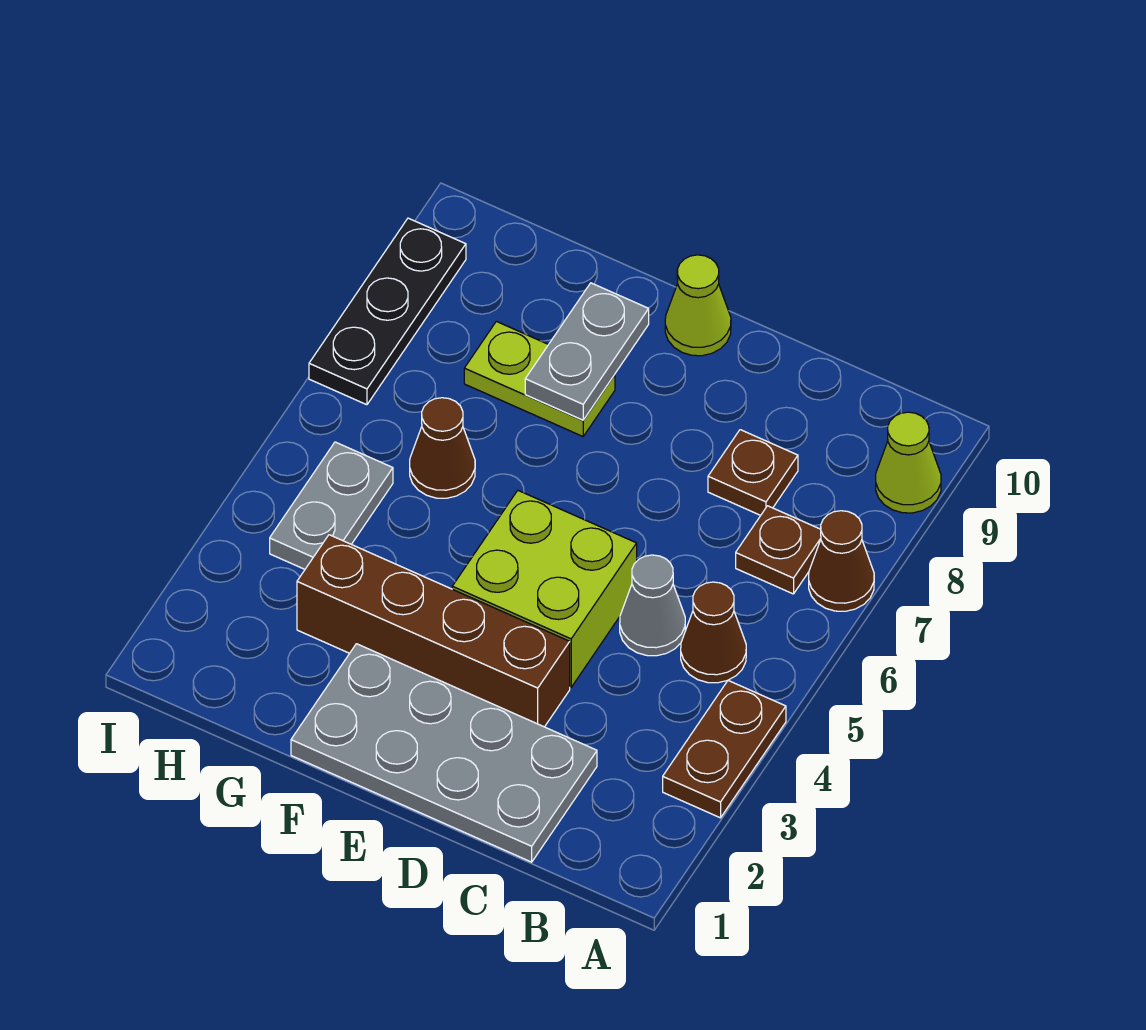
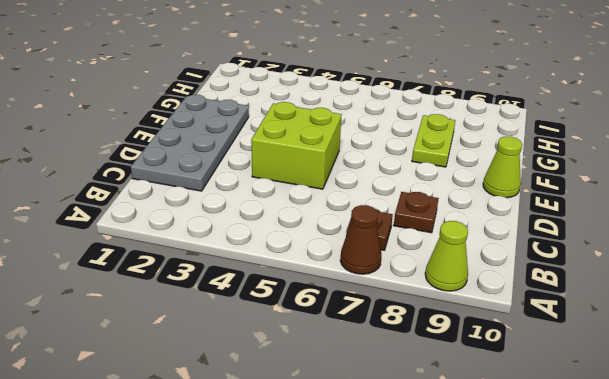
none -> brown 1x2 plate [663,681,786,818]
none -> brown 1x1 cone [681,582,746,683]
none -> grey 1x1 cone [620,555,685,656]

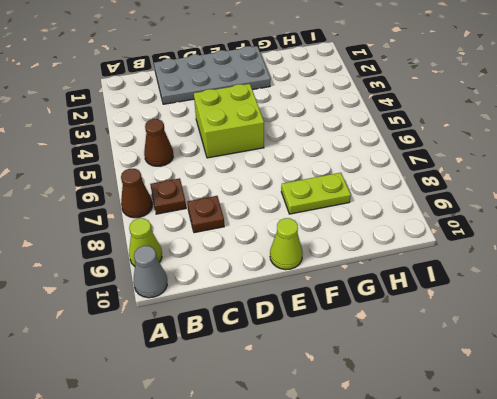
grey 1x1 cone [133,246,167,298] -> grey 1x1 cone moved to [620,555,685,656]
none -> brown 1x2 plate [663,681,786,818]
none -> brown 1x4 brick [297,535,570,727]
none -> brown 1x1 cone [410,398,475,498]

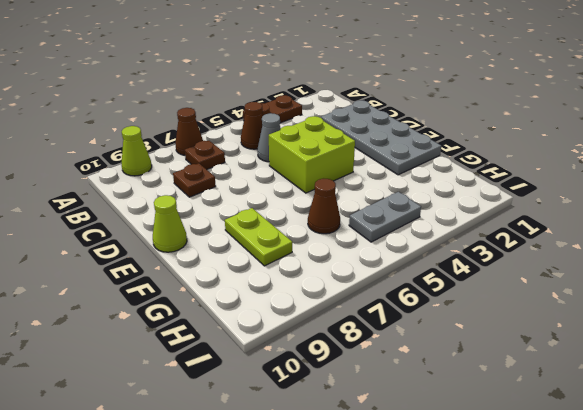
none -> brown 1x4 brick [297,535,570,727]
none -> black 1x3 plate [309,218,466,405]
none -> grey 1x2 plate [525,283,649,420]

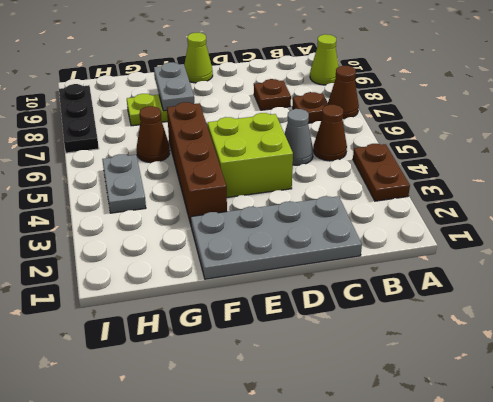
brown 1x4 brick [167,102,227,224] -> brown 1x4 brick turned to [297,535,570,727]

